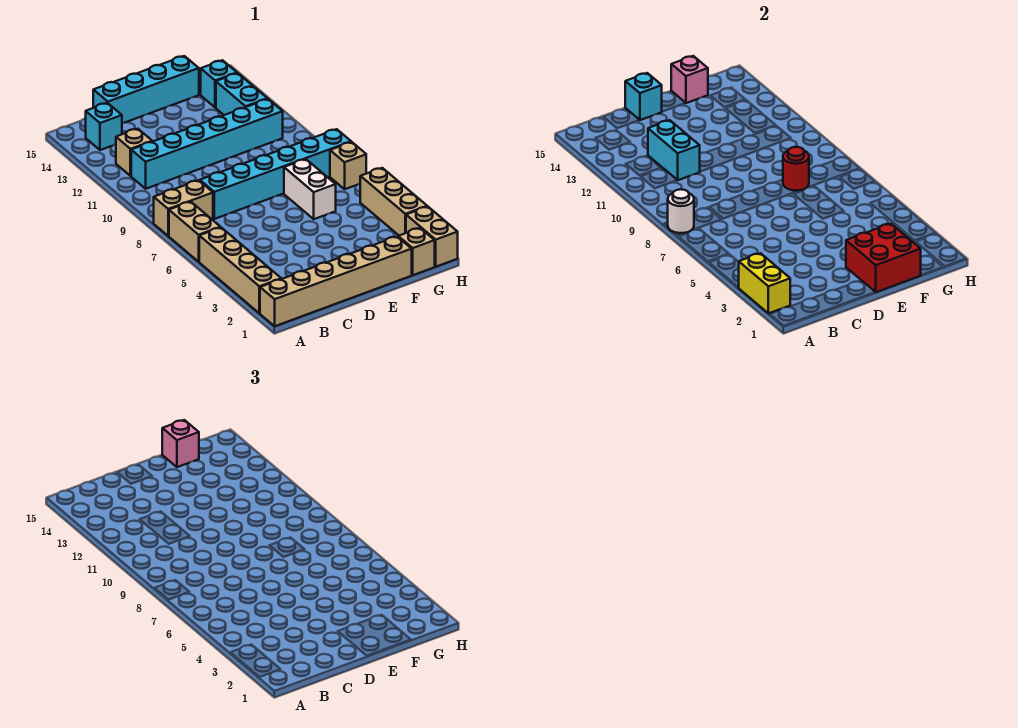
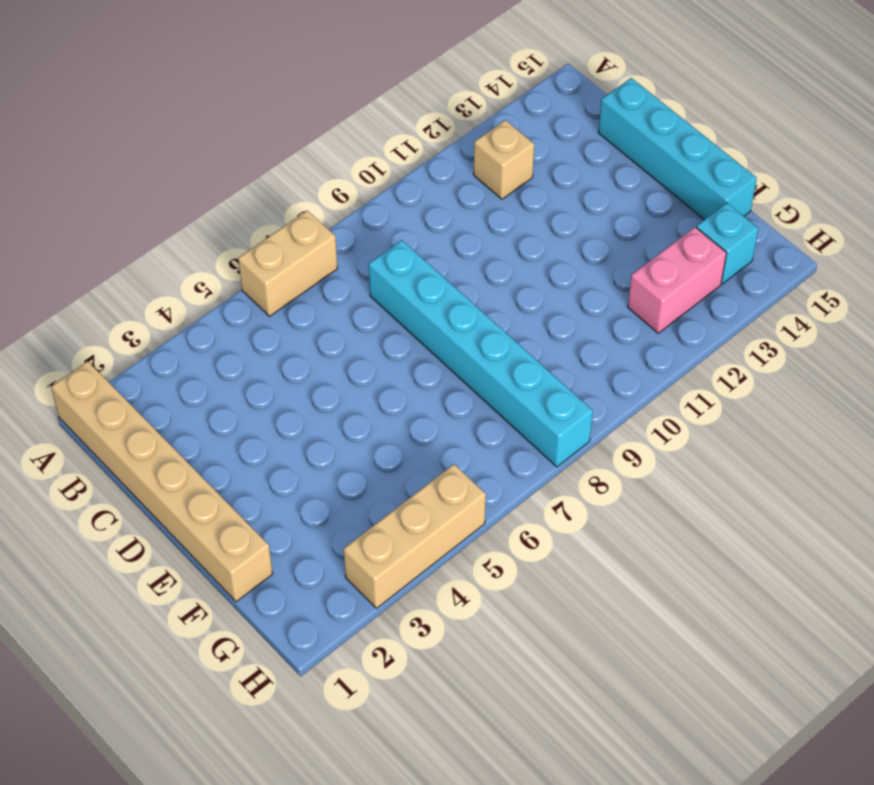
pink 1x2 brick [628,227,727,333] -> cyan 1x2 brick [216,73,267,115]
none -> tan 1x4 brick [199,228,281,313]
none -> tan 1x2 brick [154,180,213,236]
none -> cyan 1x6 brick [131,99,283,189]

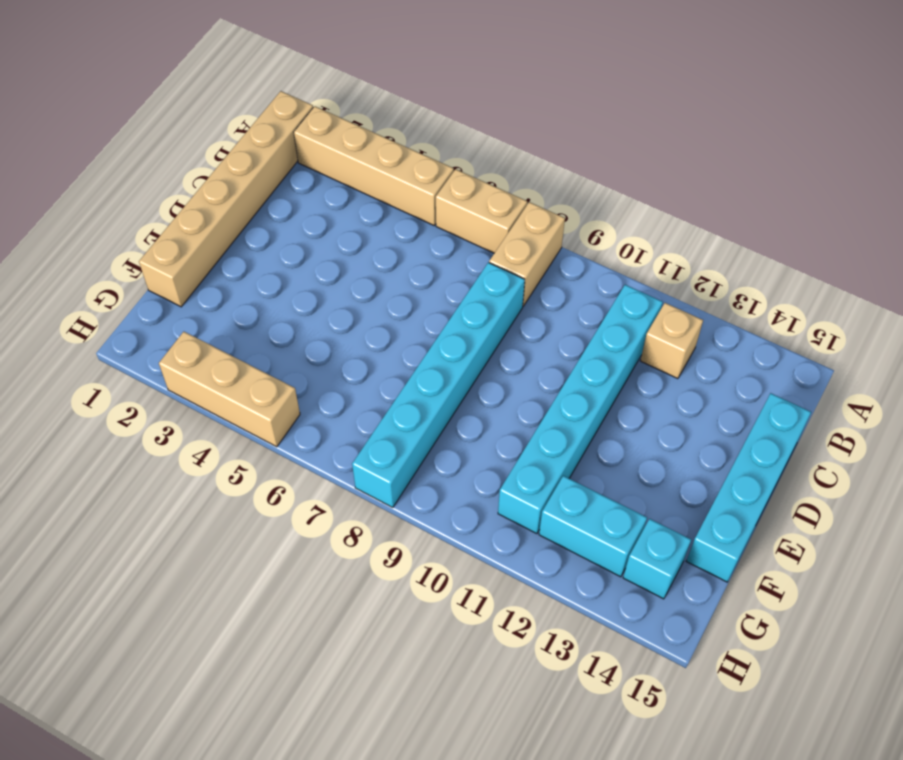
none -> cyan 1x1 brick [86,103,122,150]
none -> white 1x2 brick [284,159,336,219]
none -> tan 1x1 brick [398,228,435,275]

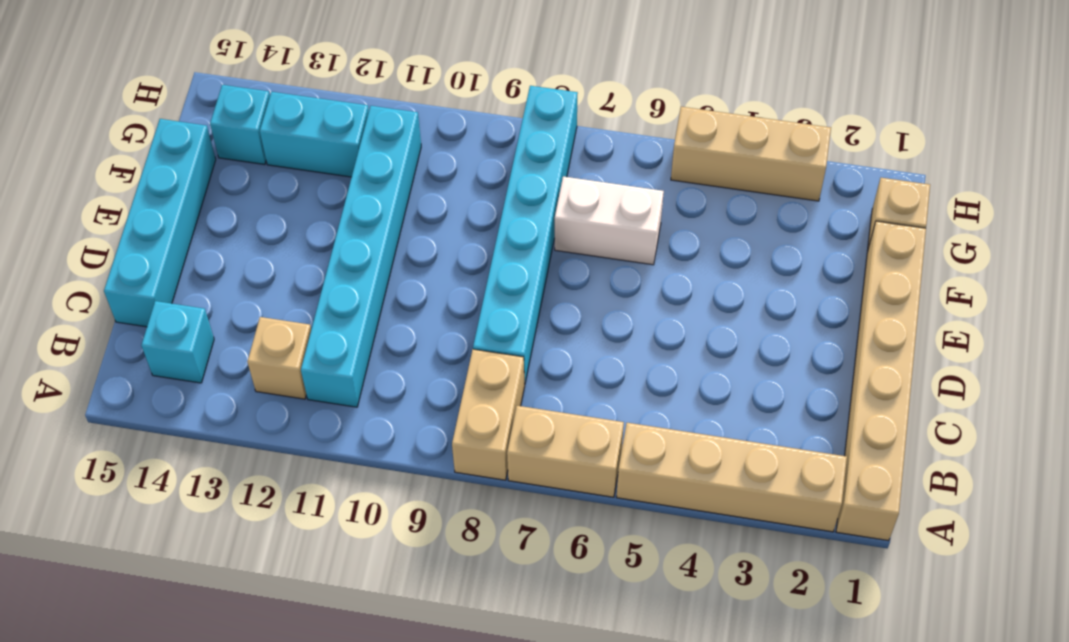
none -> tan 1x2 brick [406,206,458,267]
none -> tan 1x1 brick [330,142,366,189]
none -> yellow 1x2 brick [739,253,790,313]

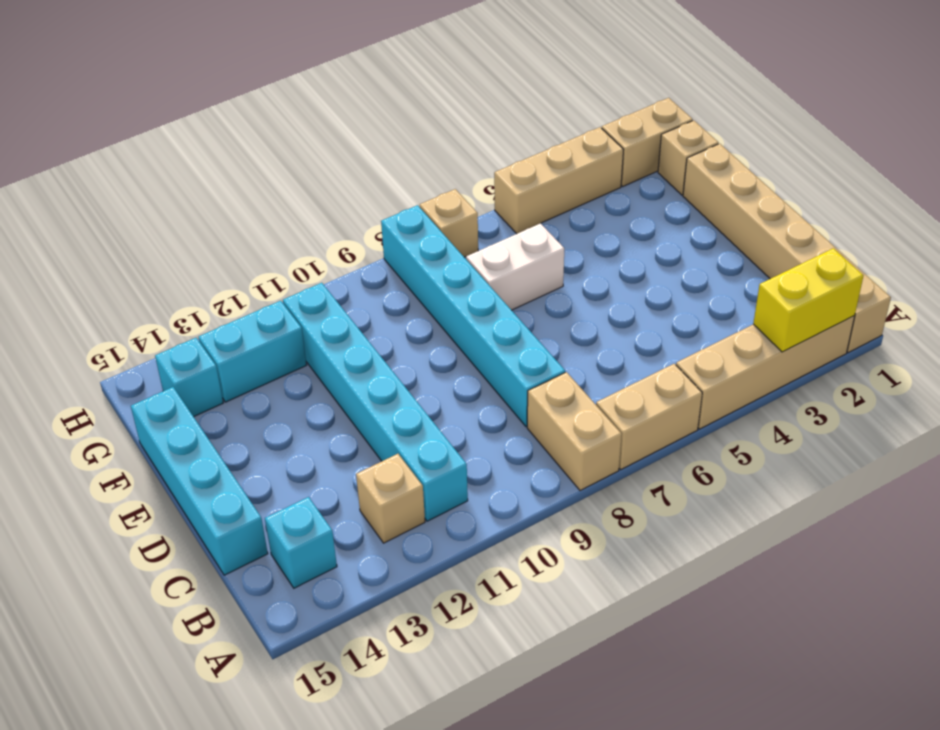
none -> white 1x1 round brick [668,189,694,233]
none -> cyan 1x2 brick [648,120,700,180]
none -> cyan 1x1 brick [625,73,662,120]

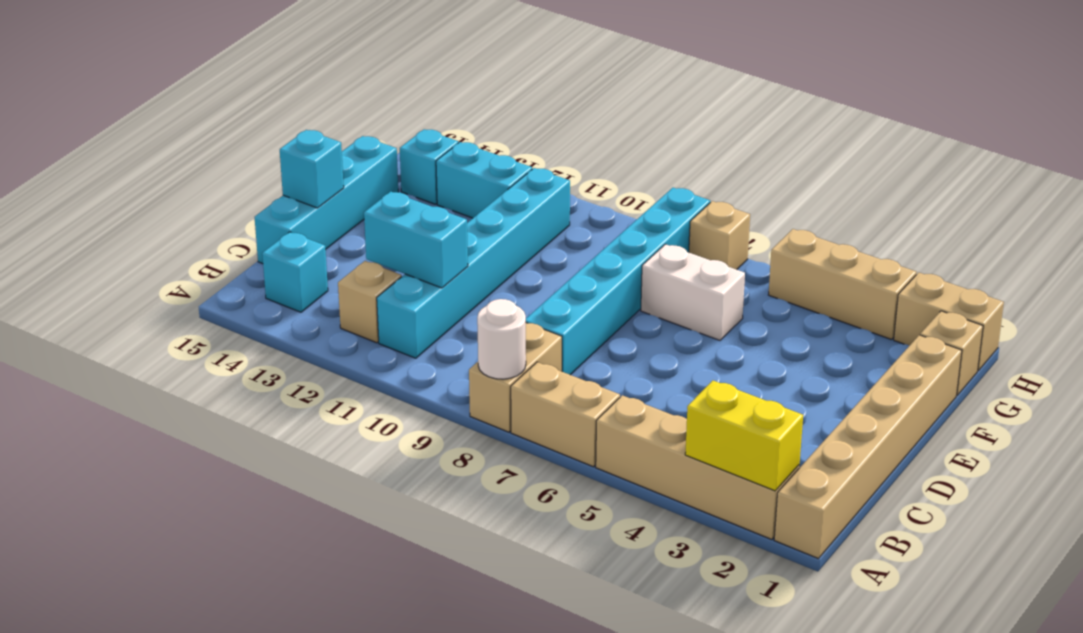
none -> red 2x2 brick [846,224,921,292]
none -> red 1x1 round brick [783,147,809,191]
none -> pink 1x1 brick [671,56,708,103]

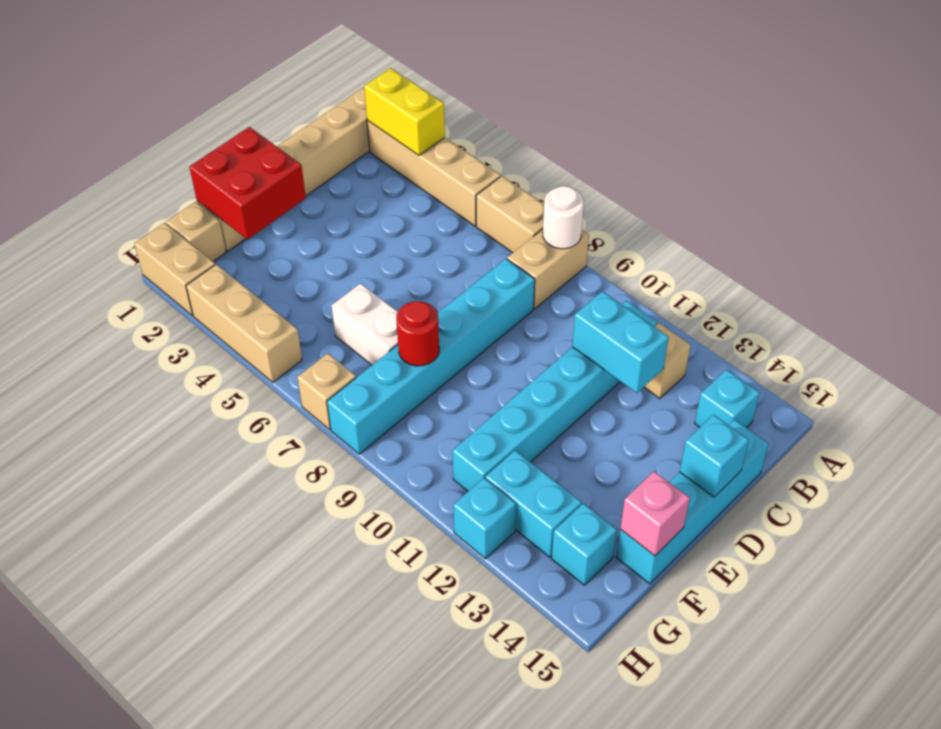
cyan 1x1 brick [453,478,516,559] -> none
none -> pink 1x1 brick [162,420,199,467]

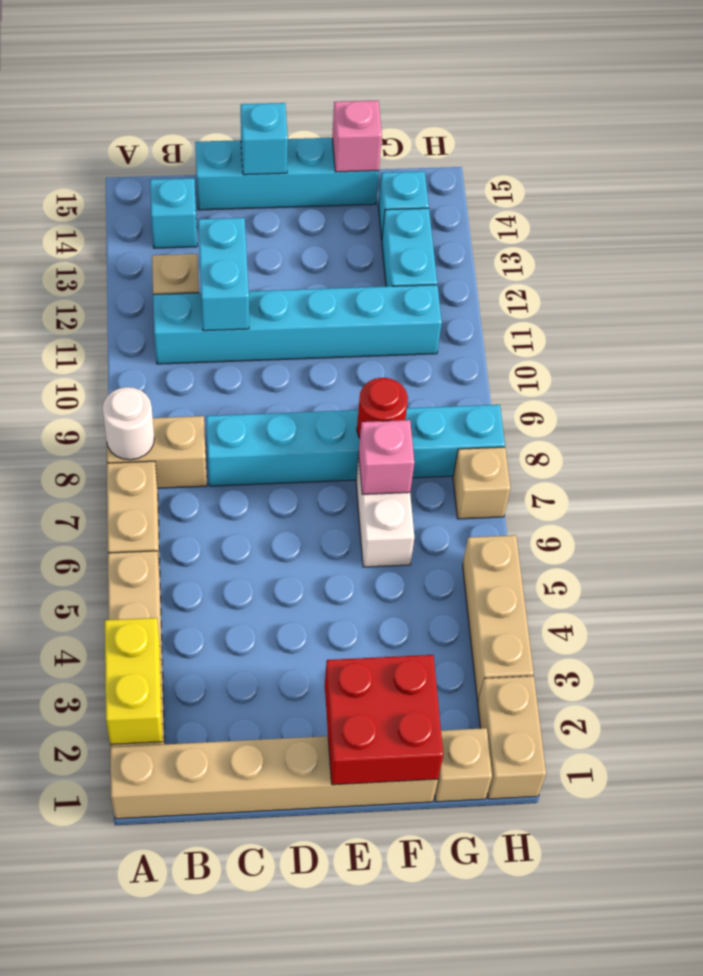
pink 1x1 brick [359,420,414,494] -> pink 1x1 brick moved to [162,420,199,467]

